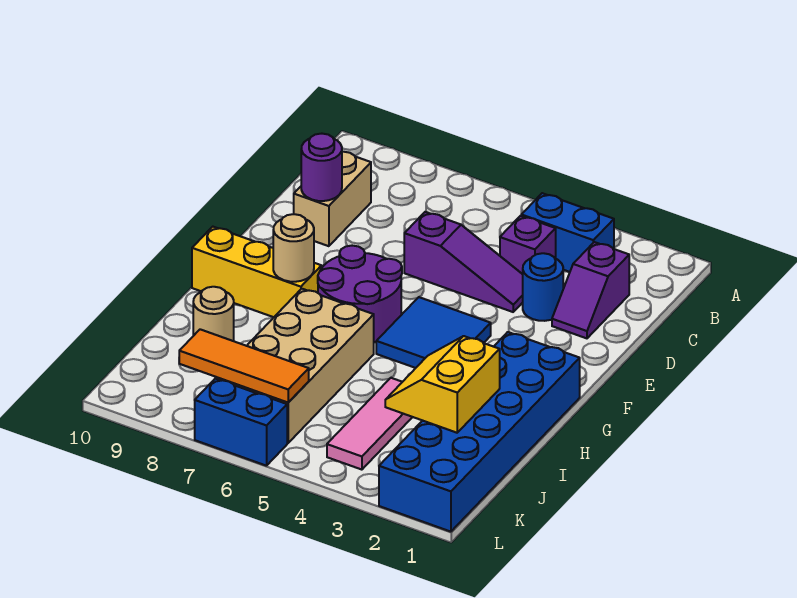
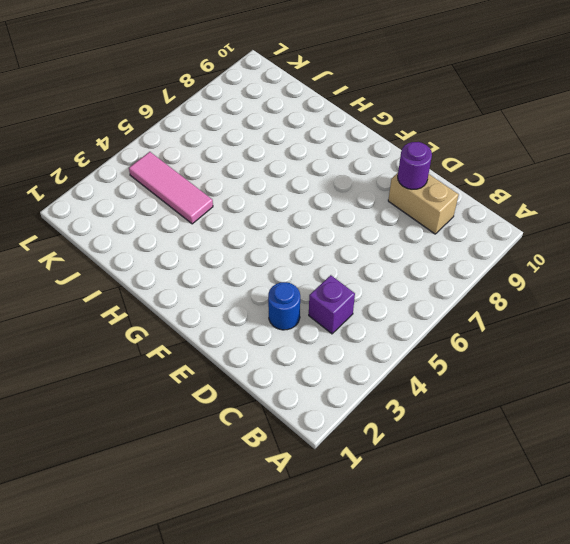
none -> blue 1x2 brick [521,193,614,272]
none -> purple 1x2 slope [552,242,629,338]
none -> purple 1x3 slope [404,212,523,312]

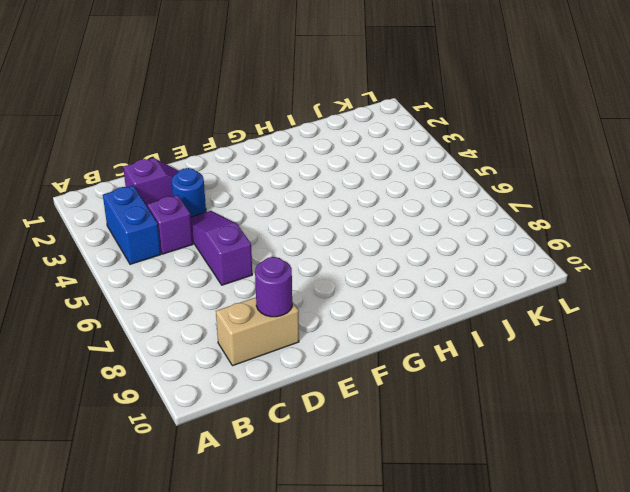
none -> blue 2x2 tile [376,297,491,368]
none -> purple 2x2 round brick [318,246,402,342]
none -> blue 2x6 brick [379,332,580,532]

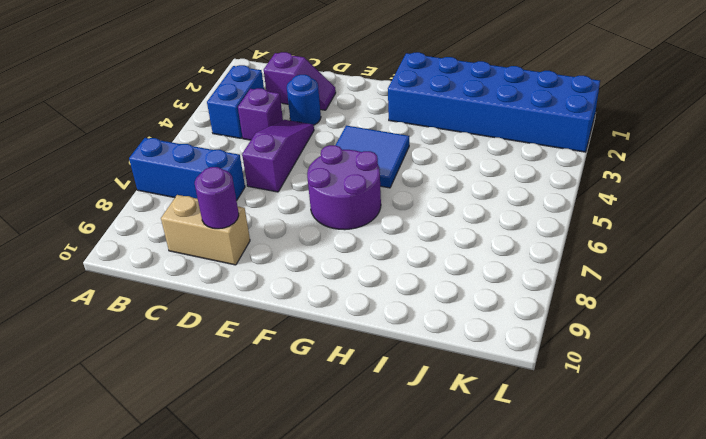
blue 1x3 brick [129,138,245,200] -> none
none -> yellow 1x3 brick [192,227,322,317]
none -> tan 2x4 brick [216,289,374,443]
none -> pink 1x3 tile [327,378,412,470]

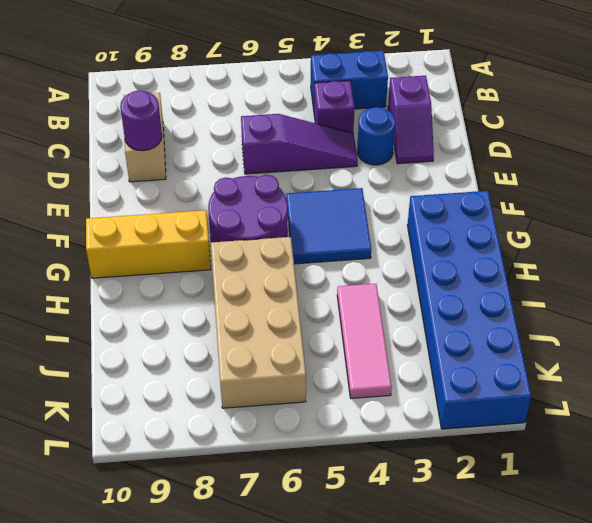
none -> tan 1x1 round brick [193,287,234,341]
none -> blue 1x2 brick [195,379,287,466]
none -> tan 1x1 round brick [273,214,314,282]

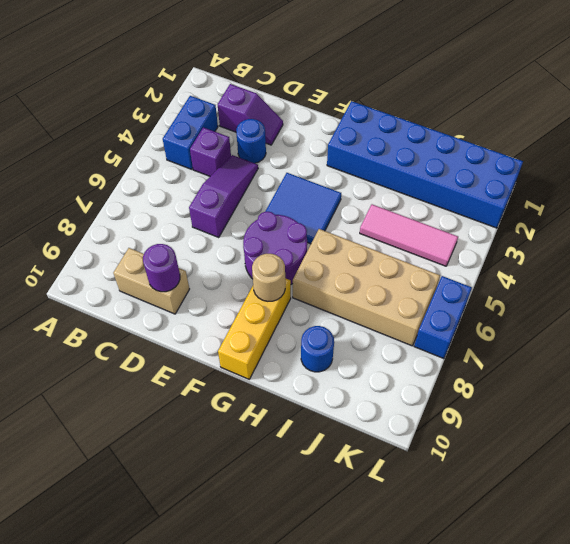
blue 1x1 round brick [301,326,334,372] -> tan 1x1 round brick [193,287,234,341]
none -> yellow 2x2 slope [385,336,500,433]
none -> orange 1x3 tile [179,329,309,402]

